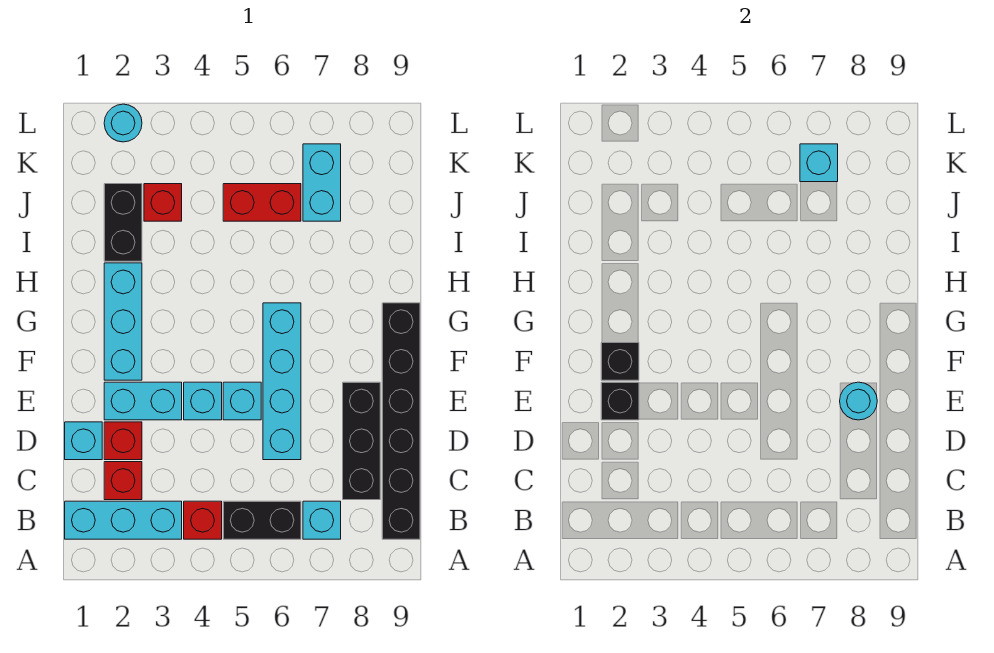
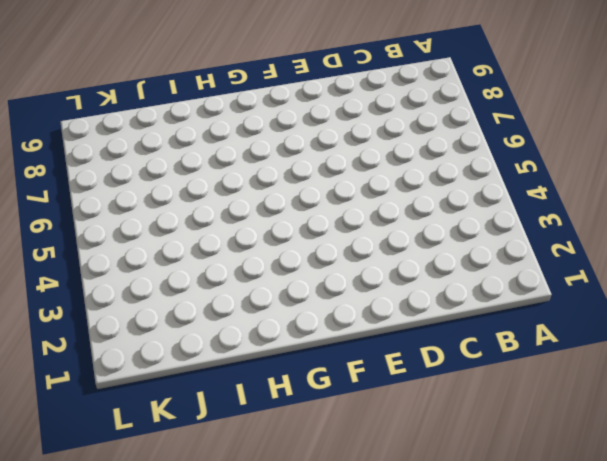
none -> cyan 1x3 brick [65,501,182,539]
none -> red 1x1 brick [184,501,222,539]
none -> black 1x2 brick [223,501,301,539]

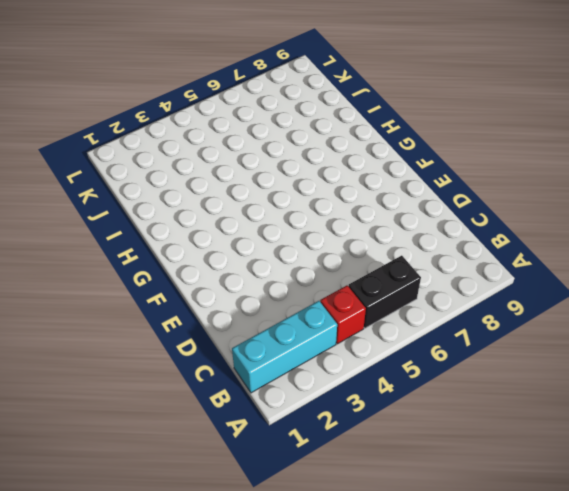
none -> cyan 1x1 brick [303,501,341,539]
none -> black 1x6 brick [382,303,420,539]
none -> red 1x1 brick [104,462,142,500]

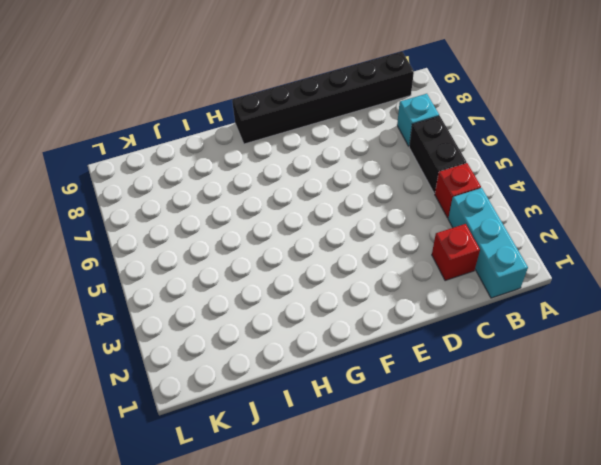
none -> black 1x3 brick [343,382,380,500]
none -> cyan 1x1 brick [65,422,102,460]
none -> red 1x1 brick [104,422,142,460]

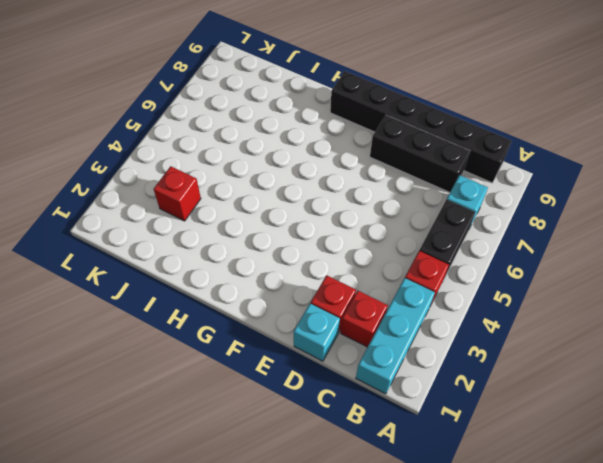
none -> cyan 1x4 brick [263,303,301,460]
none -> cyan 1x2 brick [104,382,182,420]
none -> cyan 1x1 brick [184,382,222,420]

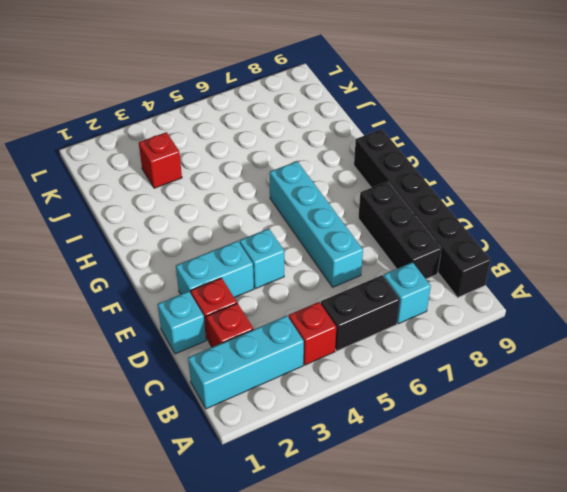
none -> cyan 1x1 brick [223,382,261,420]
none -> cyan 1x3 brick [104,263,142,380]
none -> black 1x2 brick [104,184,142,261]

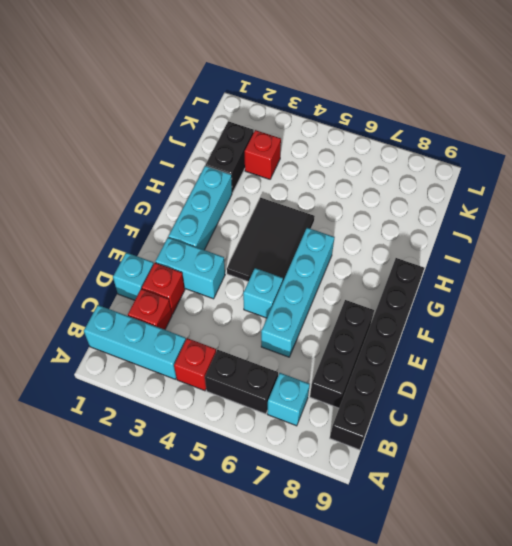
black 2x3 tile [227,198,315,282] -> none
none -> cyan 1x1 brick [184,382,222,420]
none -> red 1x2 brick [223,184,301,221]
none -> cyan 1x2 brick [303,144,341,221]

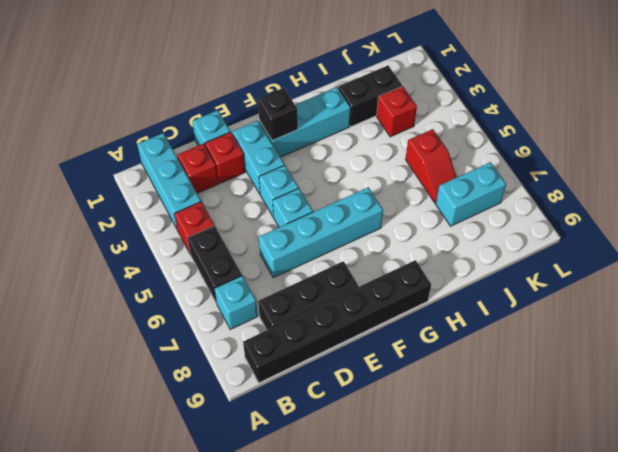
red 1x2 slope [405,129,457,203] -> red 1x2 brick [223,184,301,221]
none -> cyan 1x1 round brick [104,104,142,142]
none -> black 1x1 brick [601,382,639,420]
none -> cyan 1x1 round brick [840,382,877,420]

